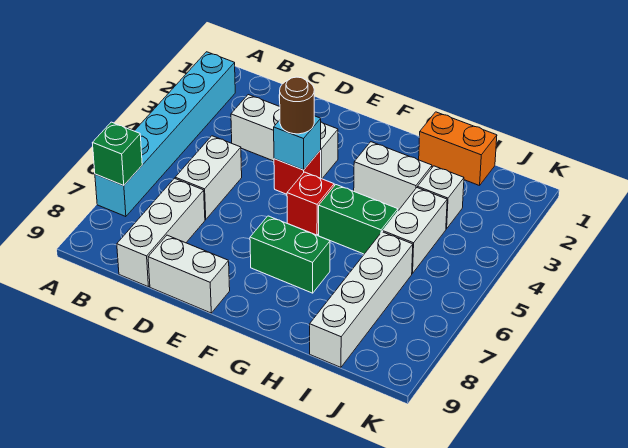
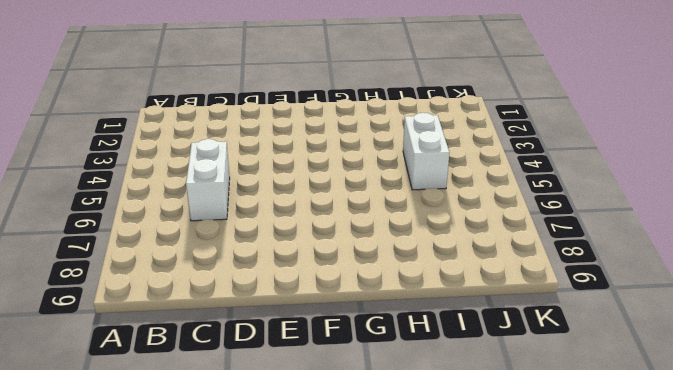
none -> cyan 1x6 brick [95,52,235,217]
none -> white 1x3 brick [231,95,338,179]
none -> white 1x3 brick [117,178,205,287]

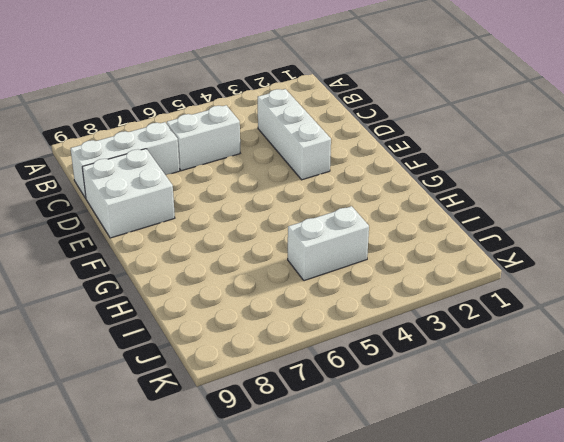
white 2x2 brick [82,149,175,238] -> white 1x2 brick [148,235,230,313]
none -> cyan 1x6 brick [95,52,235,217]
none -> red 1x1 brick [274,150,321,194]
none -> red 1x1 brick [287,172,334,235]

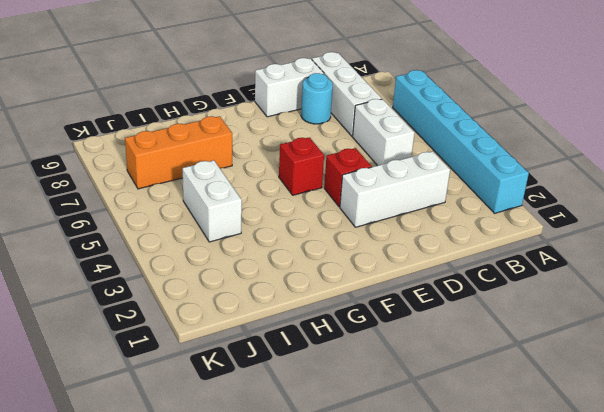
cyan 1x1 round brick [301,73,333,124] -> none
orange 1x3 brick [125,116,232,189] -> white 1x4 brick [310,232,413,367]
none -> green 1x2 brick [250,216,330,293]
none -> white 1x2 brick [354,142,432,210]
none -> green 1x2 brick [319,185,398,254]

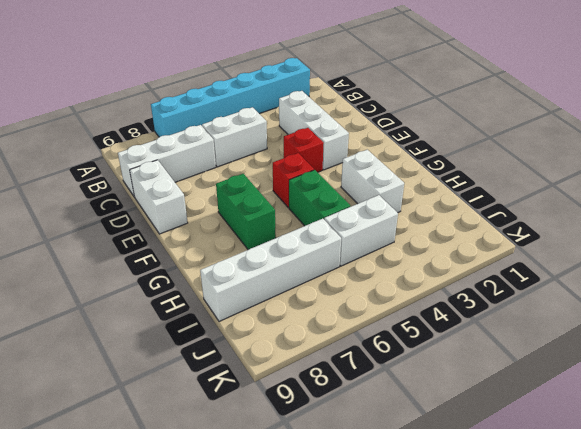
none -> orange 1x2 brick [419,112,497,186]
none -> white 1x1 brick [418,166,464,229]
none -> green 1x1 brick [93,122,142,185]

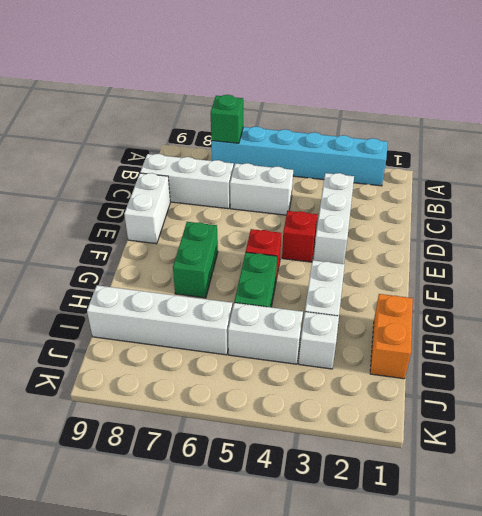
none -> cyan 1x1 brick [274,116,321,170]
none -> brown 1x1 round brick [280,77,314,134]

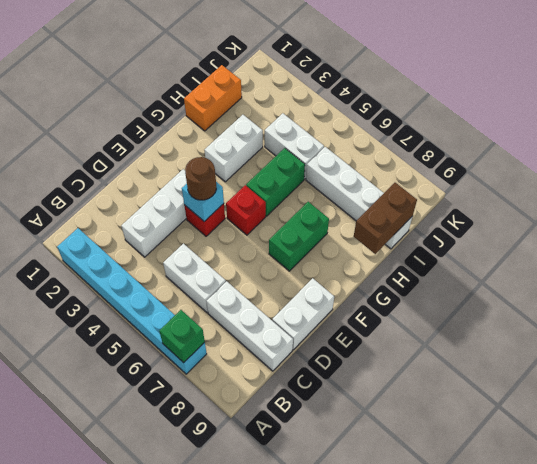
brown 1x2 brick [354,183,417,254] -> none
none -> white 1x1 brick [418,166,464,229]

